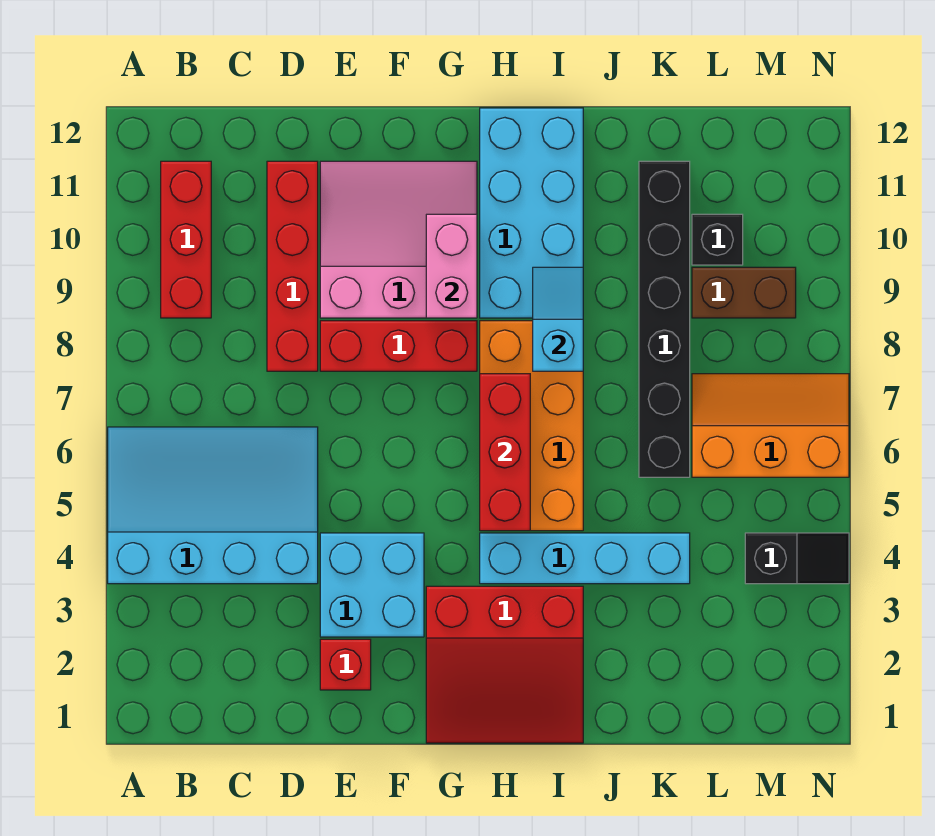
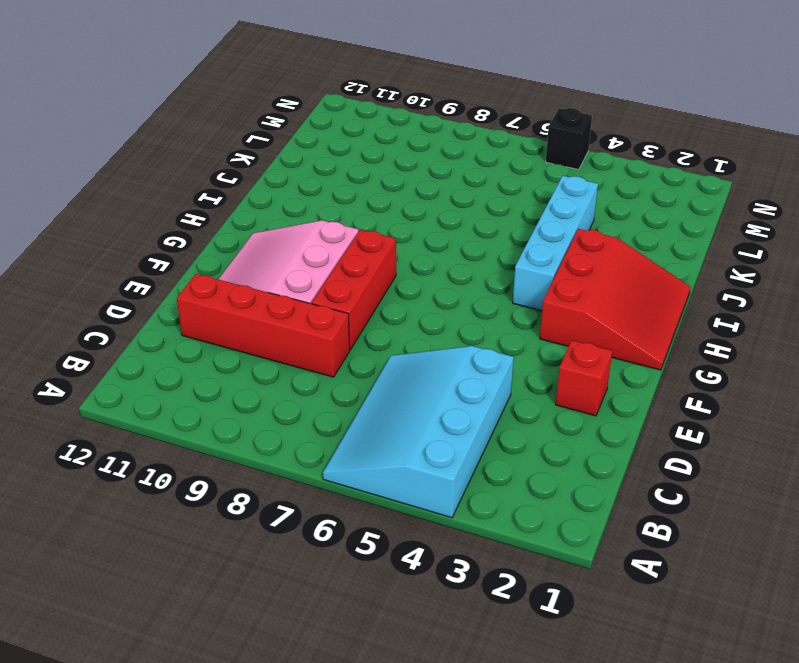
black 1x1 brick [546,108,592,170] -> black 1x1 brick moved to [692,214,743,265]
none -> red 1x3 brick [161,161,211,318]
none -> cyan 2x2 brick [320,533,424,637]
none -> orange 2x4 brick [480,321,583,531]

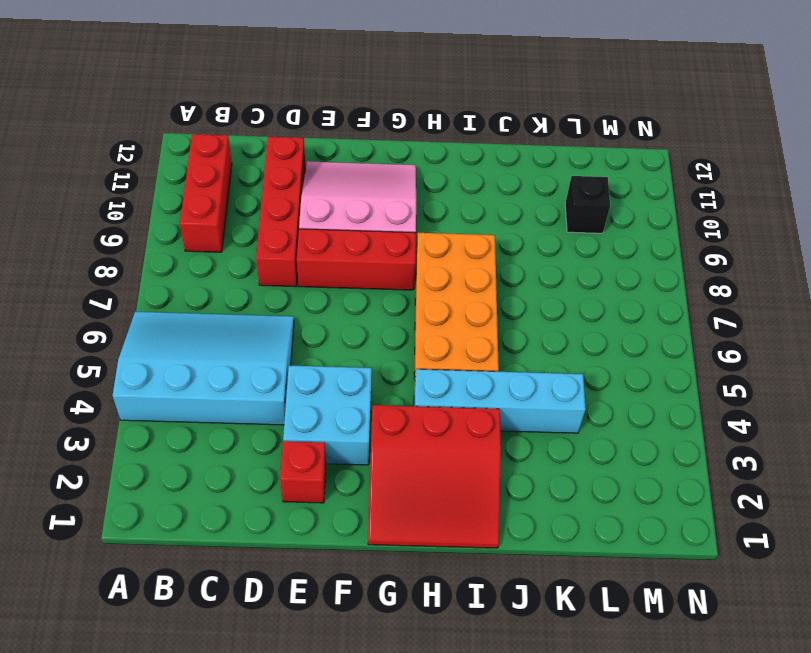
none -> cyan 2x4 brick [480,108,583,318]
none -> black 1x6 brick [639,161,690,477]
none -> orange 2x3 slope [692,374,849,477]

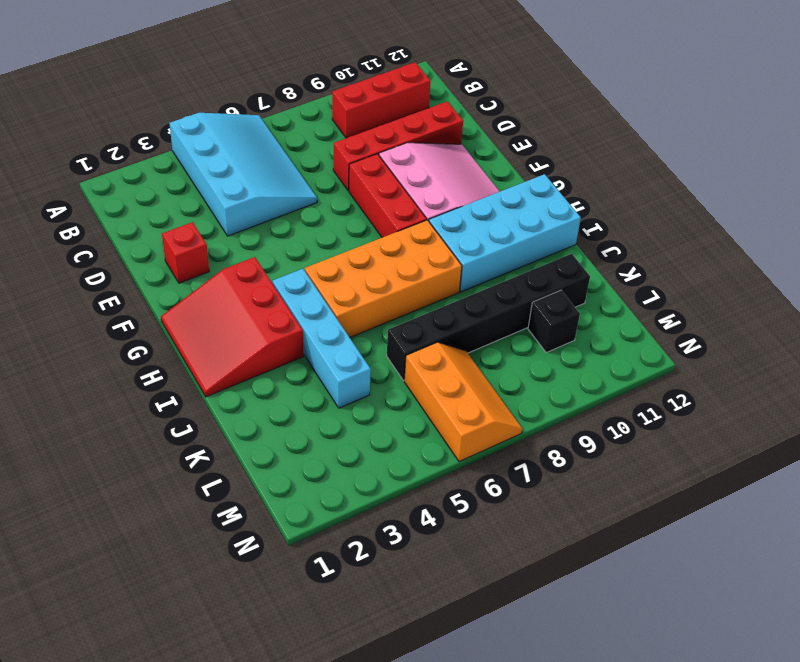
none -> cyan 2x2 brick [320,533,424,637]
none -> brown 1x2 brick [692,267,796,318]
none -> black 1x2 slope [745,533,849,584]

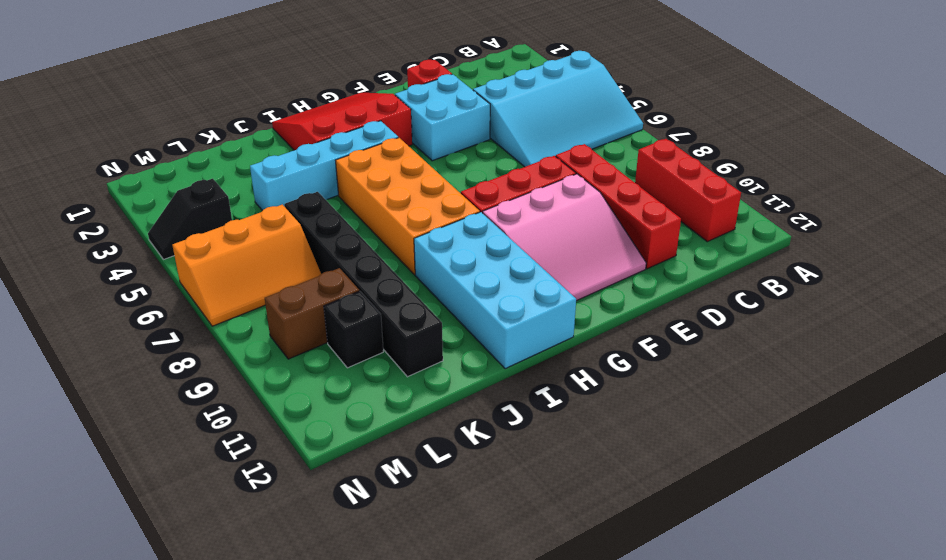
none -> pink 1x2 brick [426,214,477,318]
none -> red 1x3 brick [480,374,530,531]
none -> cyan 1x2 slope [533,267,583,371]

